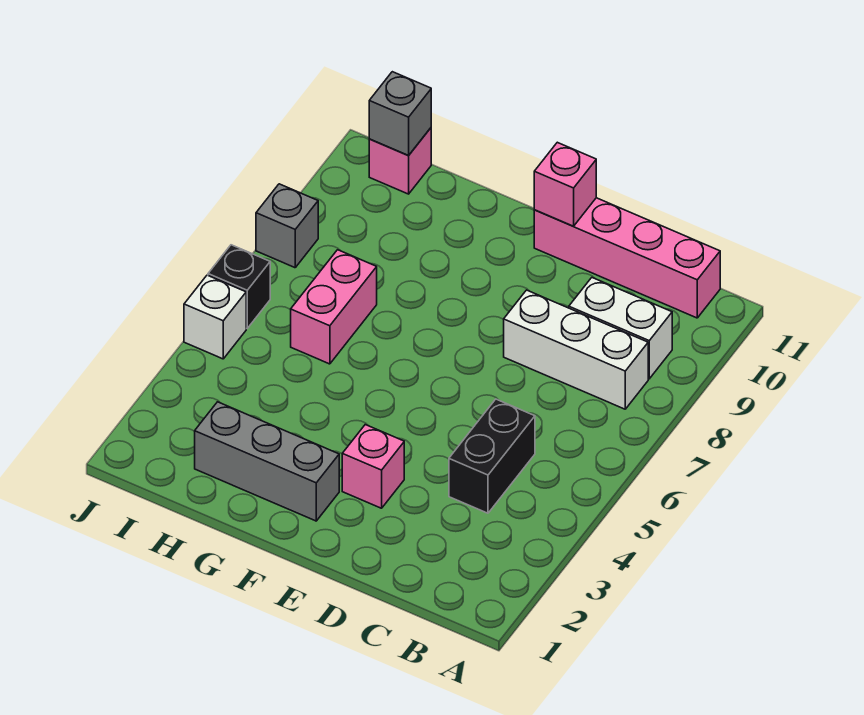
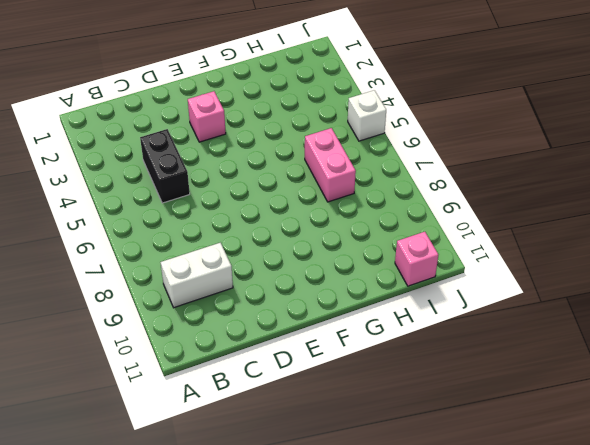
none -> white 1x3 brick [504,290,648,409]
none -> pink 1x4 brick [534,198,720,318]
none -> grey 1x3 brick [195,402,339,521]

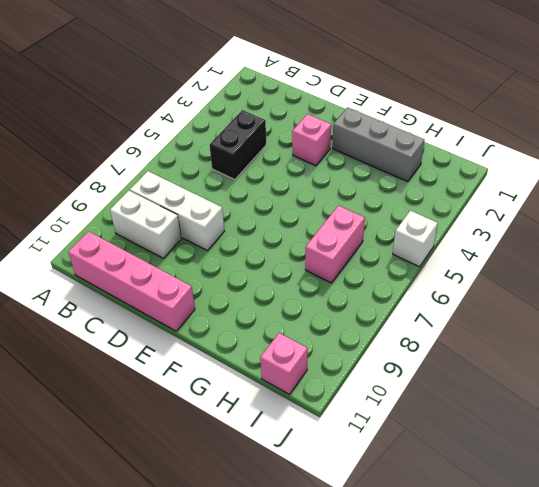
none -> black 1x1 brick [208,245,270,328]
none -> grey 1x1 brick [256,184,318,268]
none -> pink 1x1 brick [534,142,596,226]

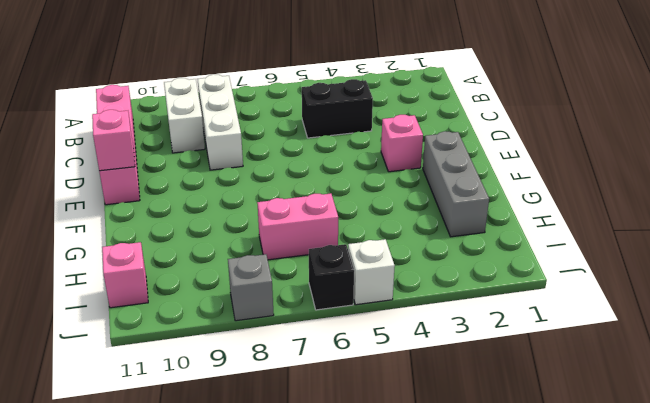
none -> grey 1x1 brick [369,72,431,156]

